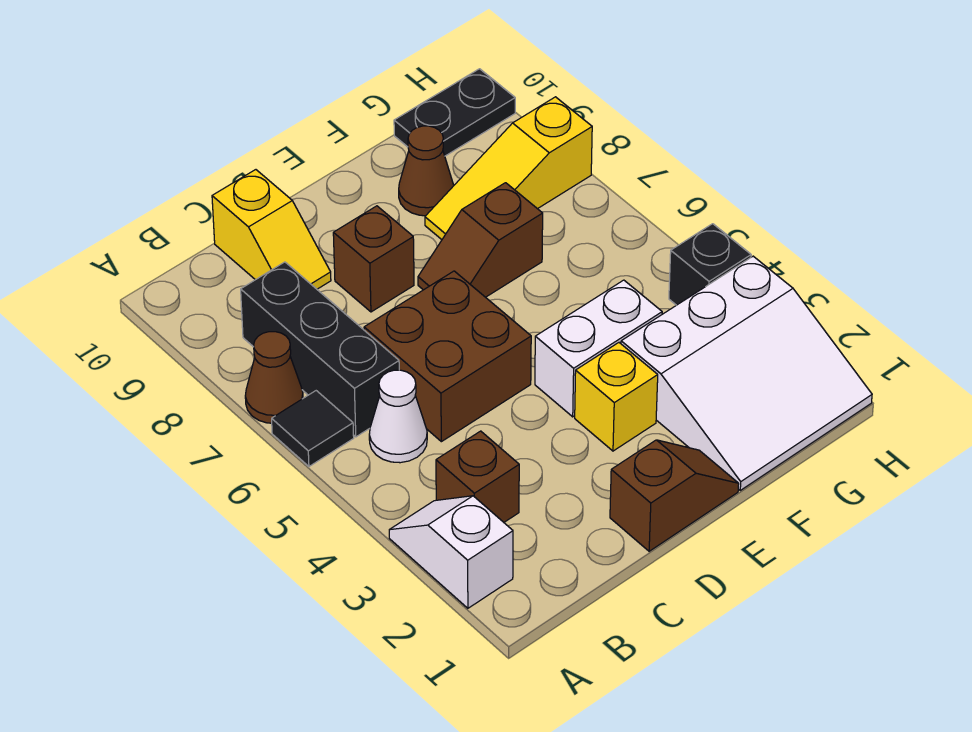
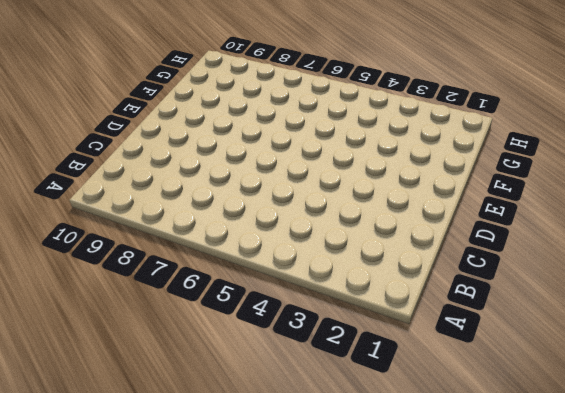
none -> white 1x2 slope [389,496,513,608]
none -> black 1x1 tile [272,391,354,466]
none -> brown 1x1 cone [245,332,303,423]

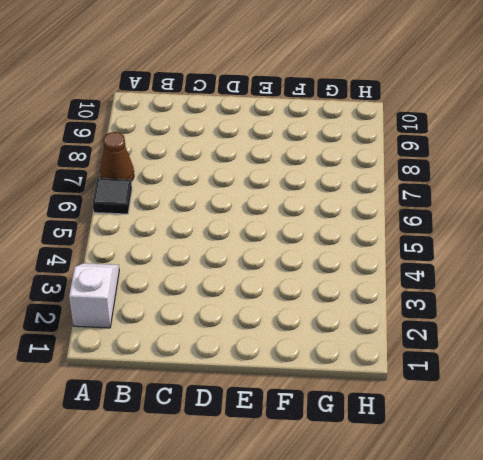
none -> brown 1x1 brick [436,431,519,522]
none -> white 1x1 cone [369,370,427,463]
none -> black 1x3 brick [241,262,399,437]

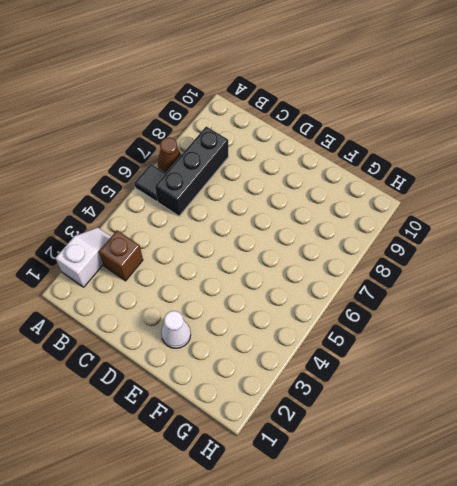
white 1x1 cone [161,311,191,348] -> white 1x1 cone moved to [369,370,427,463]
none -> brown 2x2 brick [364,271,531,442]
none -> yellow 1x2 slope [212,170,331,289]
none -> brown 1x2 slope [610,440,739,551]

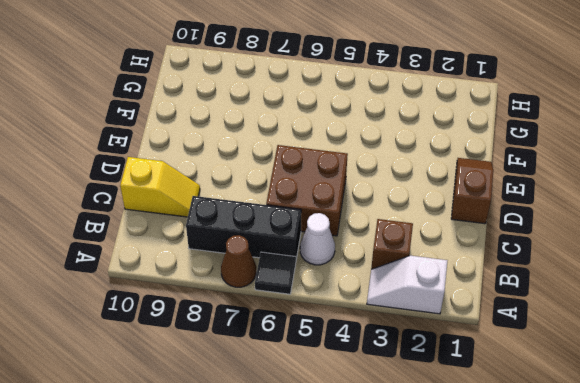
none -> brown 1x1 brick [333,206,414,312]
none -> yellow 1x1 brick [575,343,658,451]
none -> white 1x2 brick [535,280,662,417]

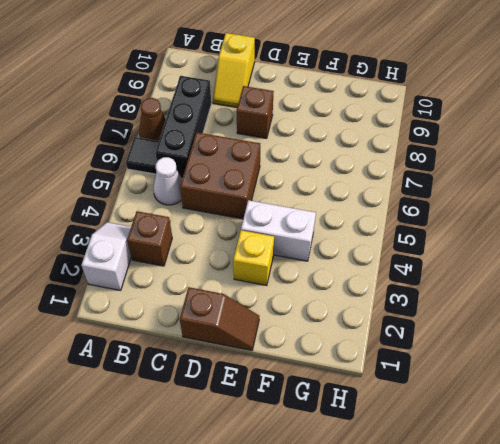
none -> brown 1x2 slope [418,183,543,297]
none -> white 3x3 slope [621,256,872,490]
none -> yellow 1x3 slope [425,97,592,240]

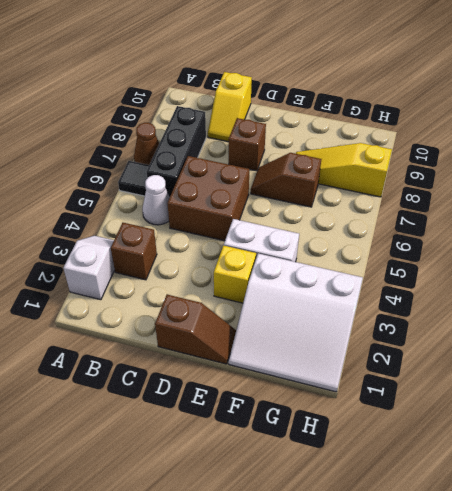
none -> brown 1x1 cone [399,126,454,216]
none -> black 1x2 plate [394,69,515,156]
none -> black 1x1 brick [669,224,751,305]

